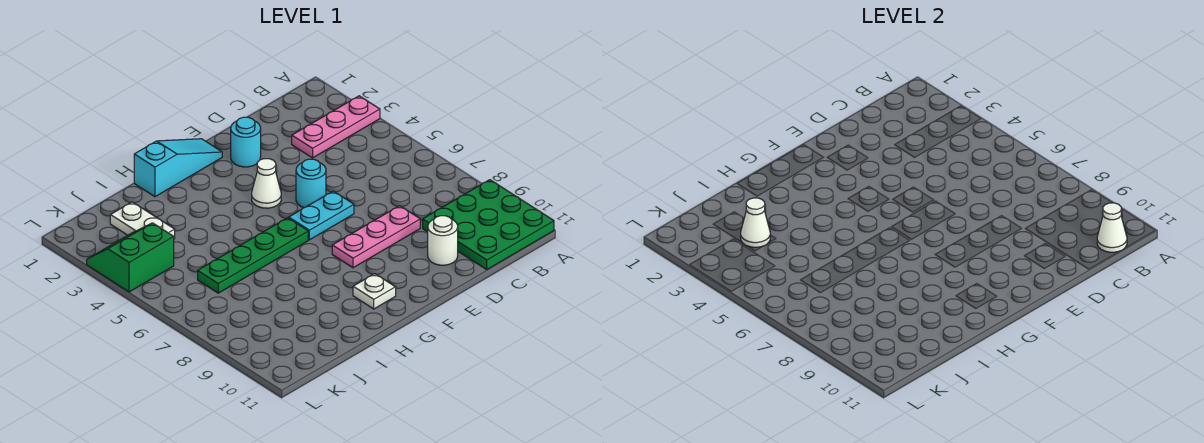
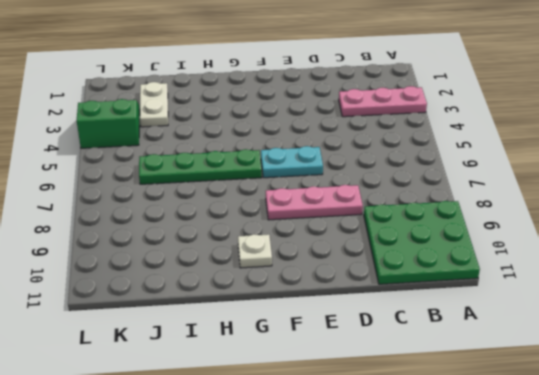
none -> white 1x1 round brick [428,216,458,265]
none -> cyan 1x1 round brick [231,117,261,167]
none -> cyan 1x1 round brick [296,159,326,208]

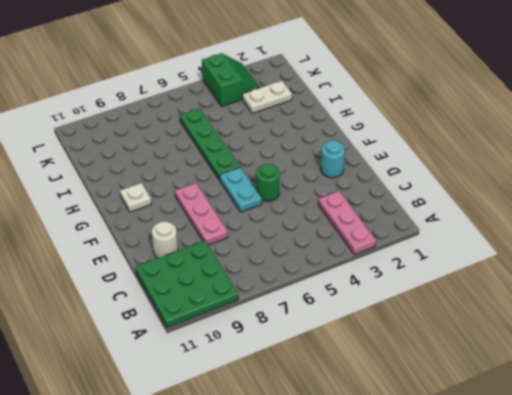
green 1x1 round brick [256,164,280,201] -> cyan 1x1 round brick [296,159,326,208]
none -> cyan 1x3 slope [134,139,222,197]
none -> white 1x1 cone [252,159,281,208]
none -> white 1x1 cone [1097,203,1127,252]

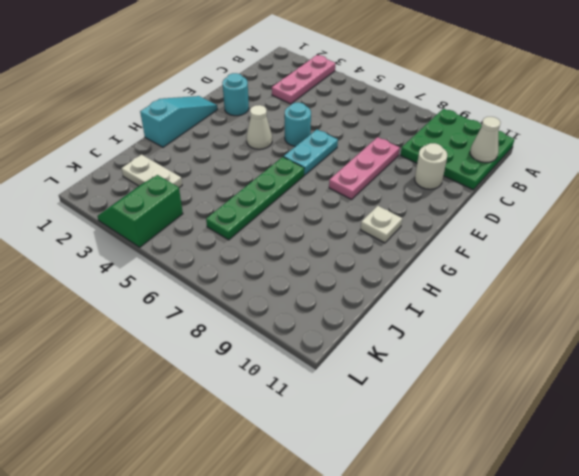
none -> white 1x1 cone [741,198,770,247]

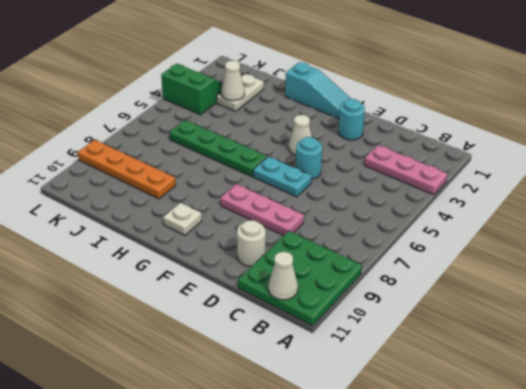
orange 1x4 plate [78,140,176,199] -> none

